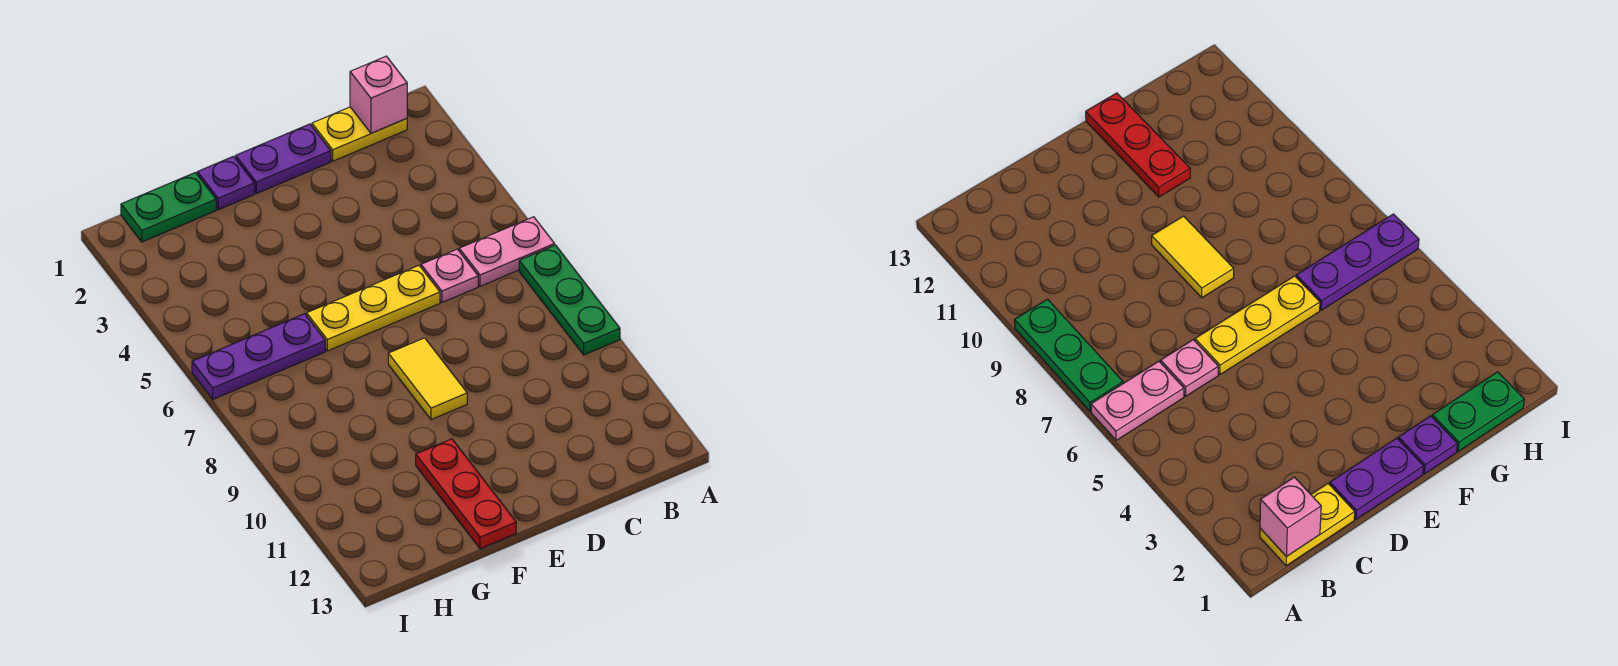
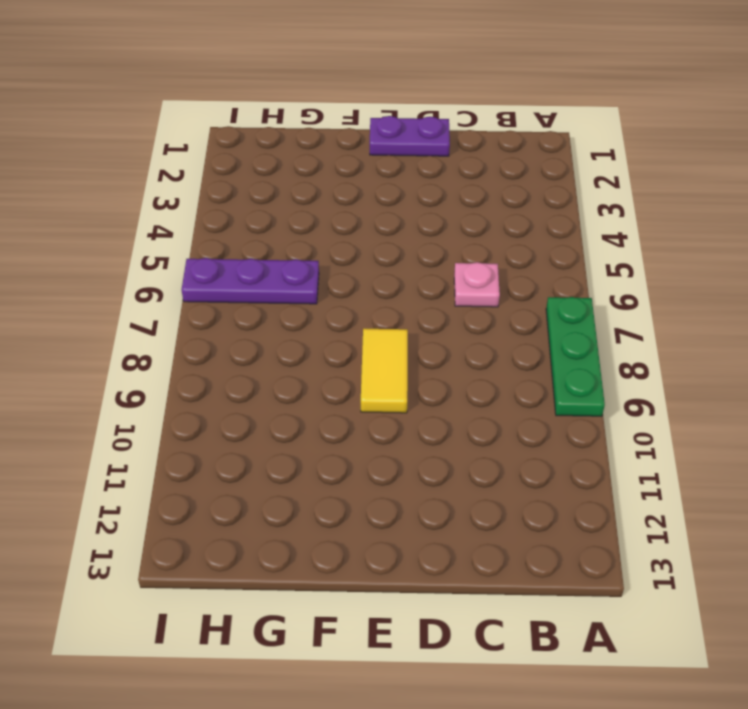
none -> pink 1x2 plate [459,217,555,286]
none -> yellow 1x2 plate [312,107,407,161]
none -> yellow 1x3 plate [307,265,440,351]

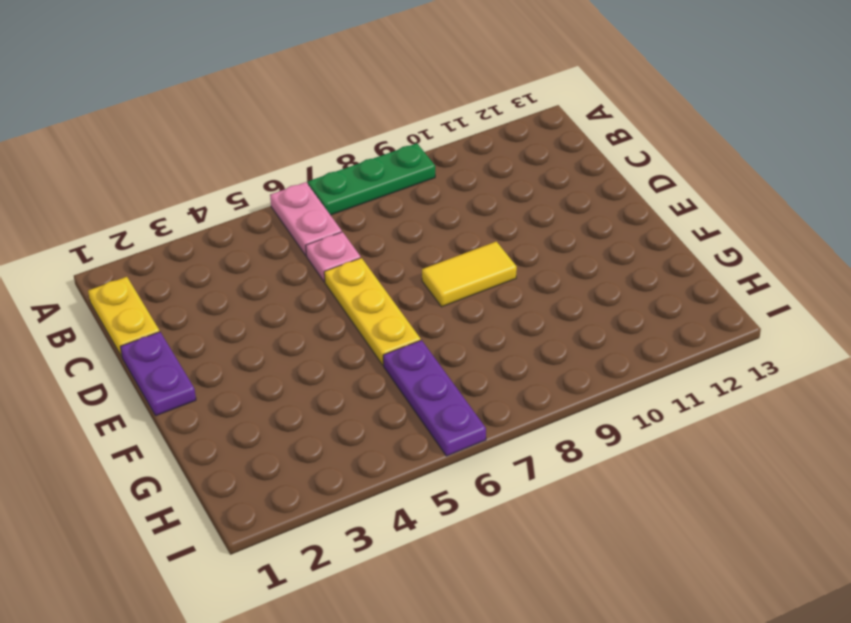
none -> purple 1x1 plate [197,156,255,210]
none -> red 1x3 plate [416,439,516,549]
none -> green 1x2 plate [121,173,216,242]

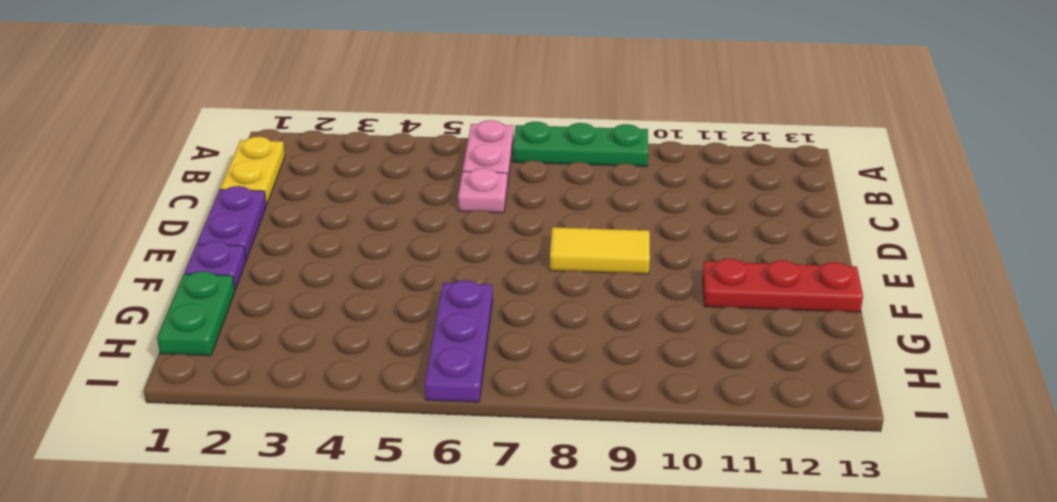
none -> yellow 1x3 plate [307,265,440,351]
none -> pink 1x1 brick [350,56,407,133]

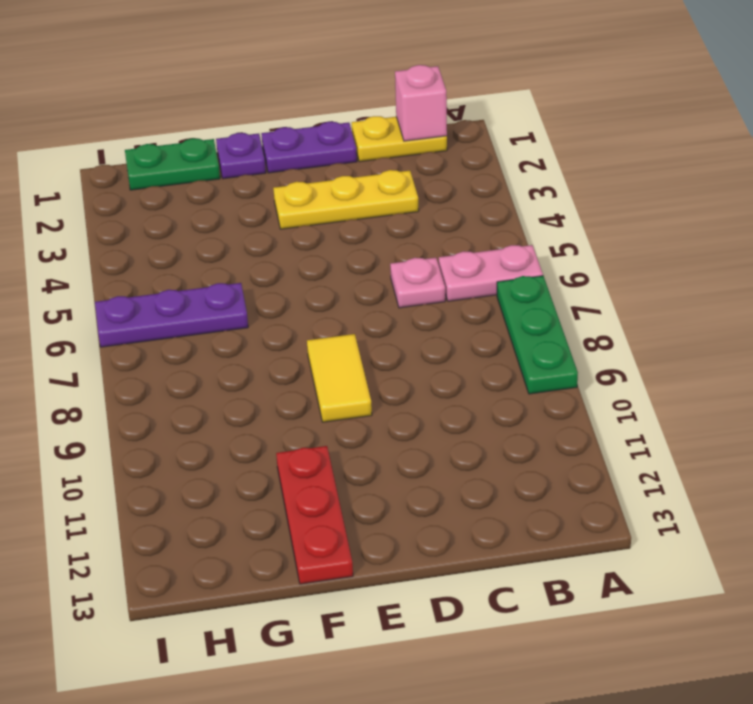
yellow 1x3 plate [273,170,419,229] -> yellow 1x3 plate moved to [307,265,440,351]

